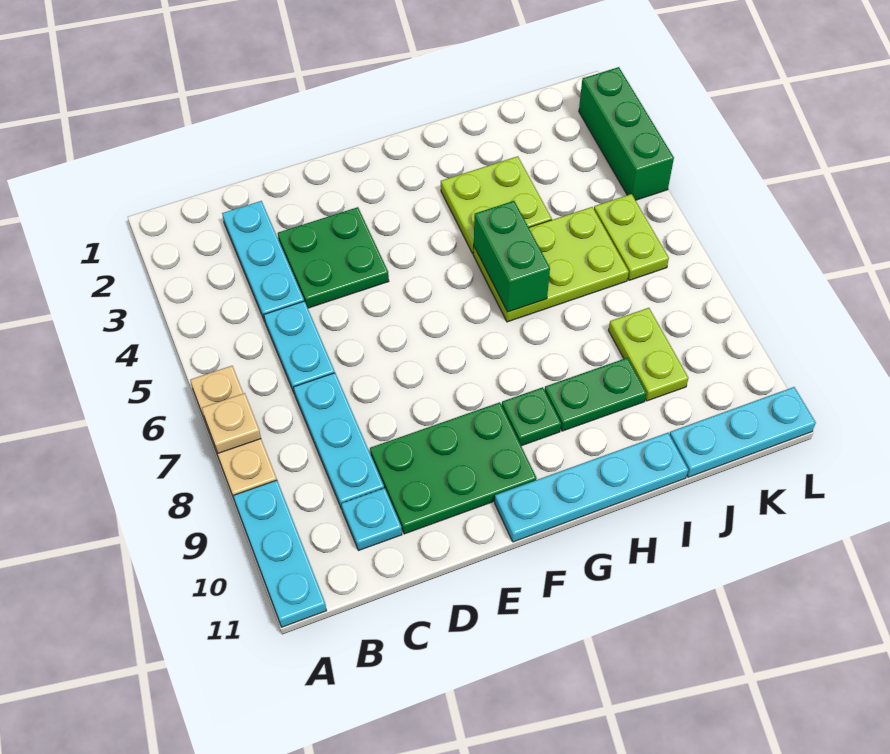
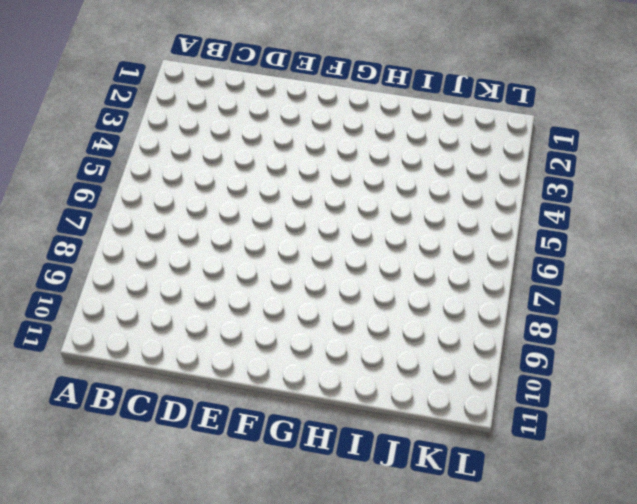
none -> tan 1x3 plate [190,366,277,501]
none -> cyan 1x3 plate [233,480,327,627]
none -> cyan 1x3 plate [222,201,304,321]

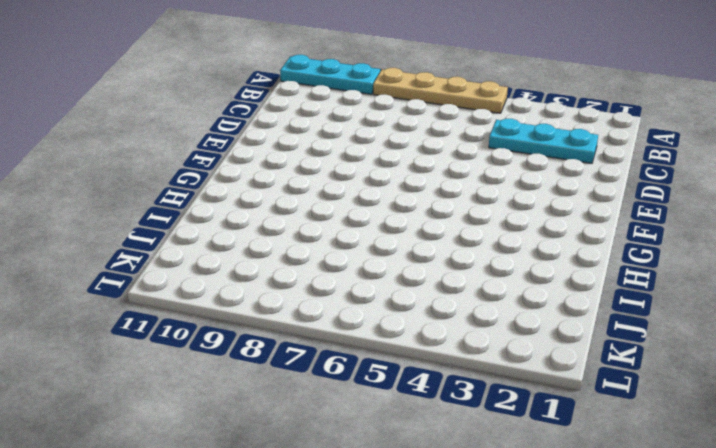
tan 1x4 plate [373,68,508,113] -> tan 1x3 plate [190,366,277,501]
none -> cyan 1x2 plate [264,301,335,394]
none -> cyan 1x3 plate [294,373,384,509]
none -> cyan 1x1 plate [342,488,402,550]

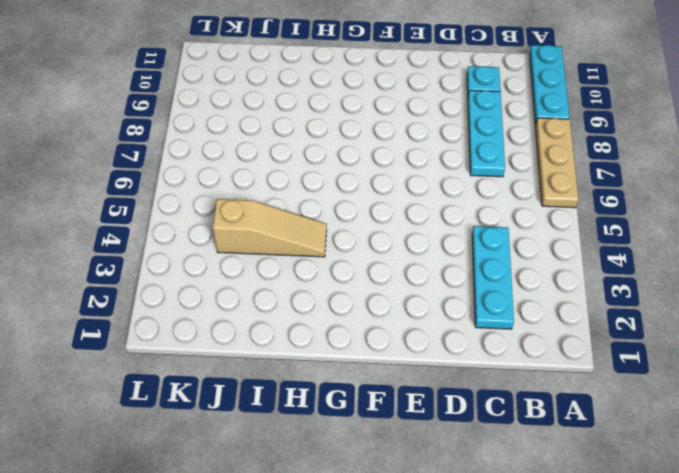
tan 1x3 slope [213,199,327,257] -> lime 2x2 plate [441,156,552,254]
none -> cyan 1x2 plate [264,301,335,394]
none -> green 2x2 plate [278,207,389,308]
none -> green 2x3 plate [370,402,537,534]

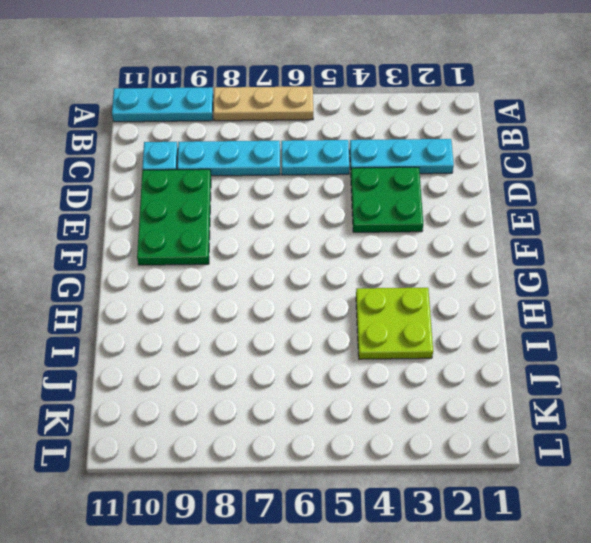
none -> cyan 1x4 plate [495,433,688,542]
none -> green 1x1 plate [502,387,561,446]
none -> lime 2x3 plate [473,207,629,322]

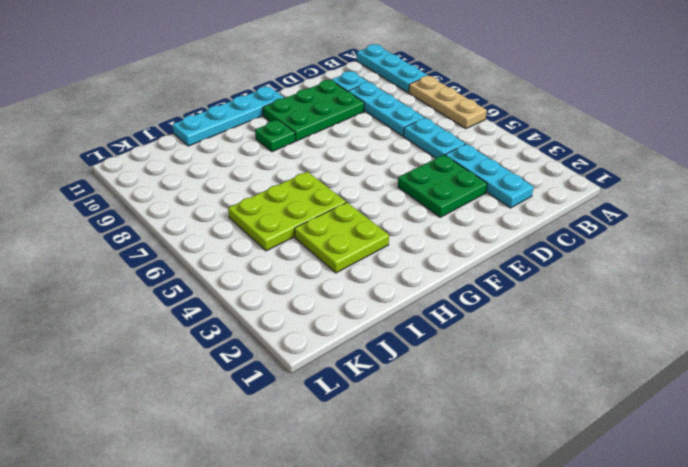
none -> green 1x2 plate [545,358,646,431]
none -> lime 1x2 plate [608,308,688,401]
none -> cyan 1x3 plate [669,387,816,477]

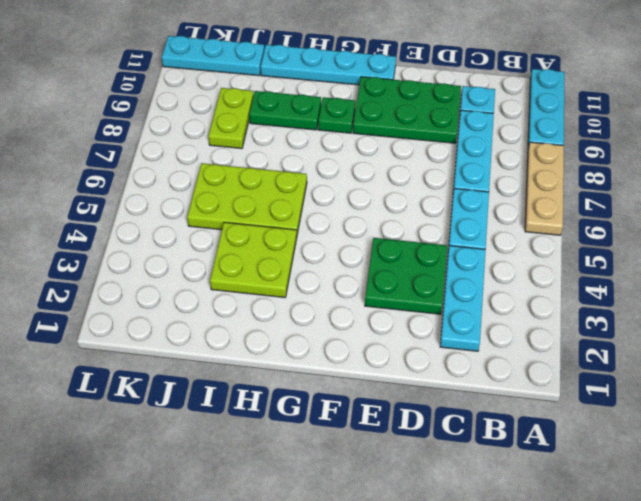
none -> lime 1x2 plate [594,194,669,280]
none -> green 1x3 brick [579,67,674,200]
none -> tan 1x1 plate [202,393,261,453]

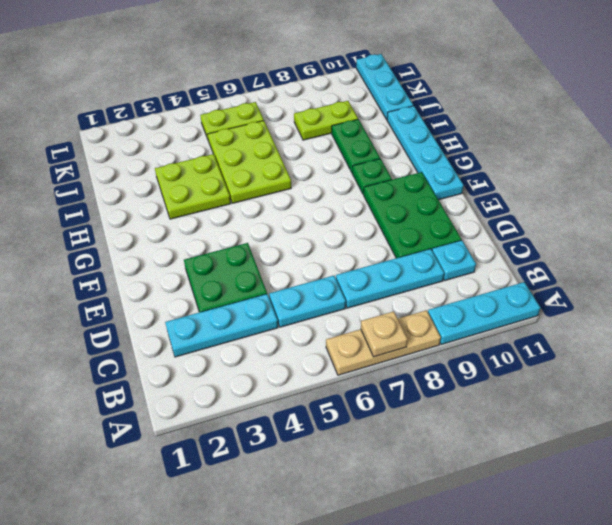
none -> green 1x3 brick [579,67,674,200]
none -> green 1x2 brick [474,201,550,312]

